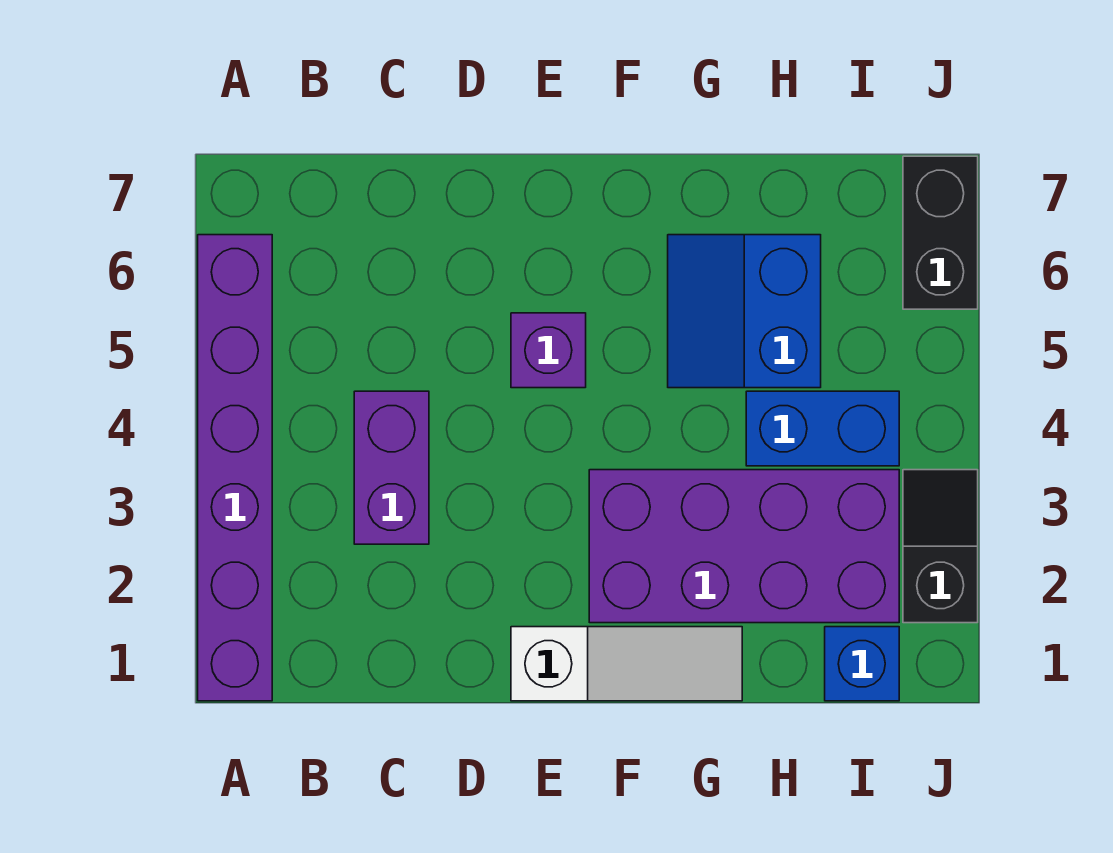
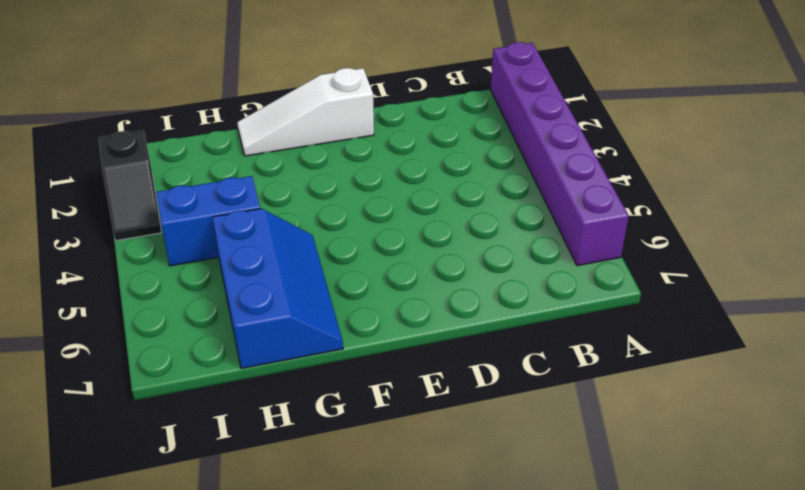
blue 2x3 slope [213,209,343,369] -> blue 2x2 slope [668,235,821,388]
none -> purple 1x2 brick [354,391,429,544]
none -> purple 1x1 brick [511,313,586,388]

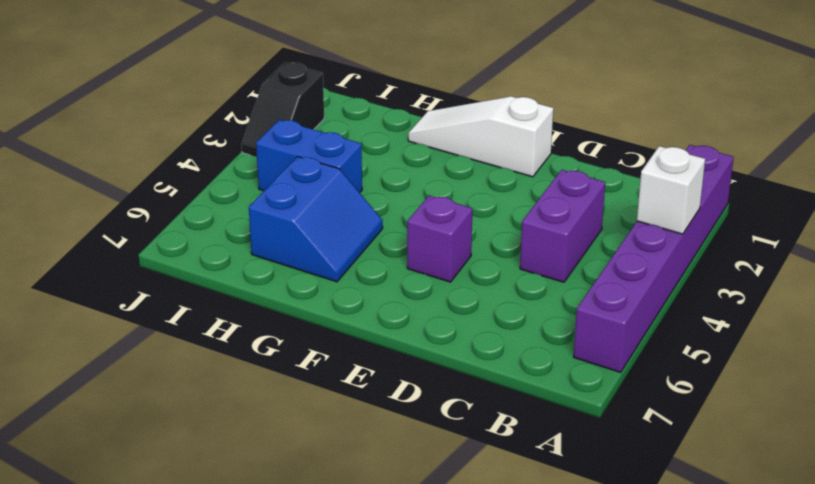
white 1x1 brick [637,146,705,234] -> none
none -> purple 2x4 brick [589,470,899,623]
none -> blue 1x1 brick [825,627,899,701]

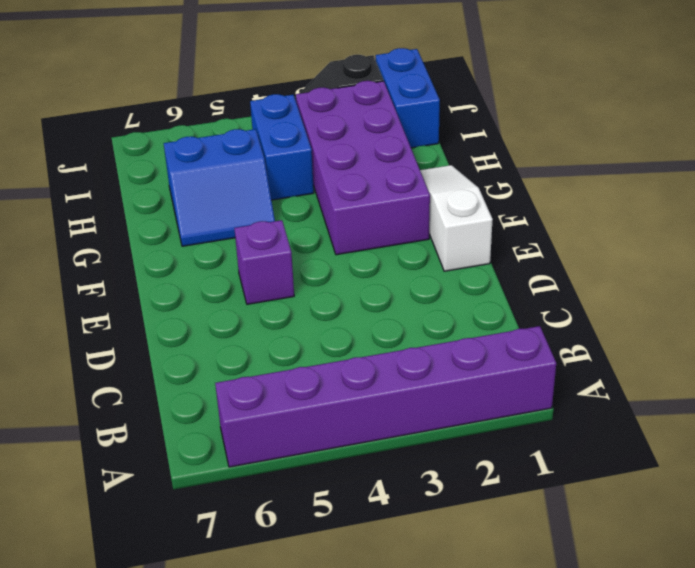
blue 1x2 brick [376,48,440,148] -> blue 1x1 brick [825,627,899,701]
none -> purple 1x2 brick [354,391,429,544]
none -> black 1x2 brick [903,156,978,309]

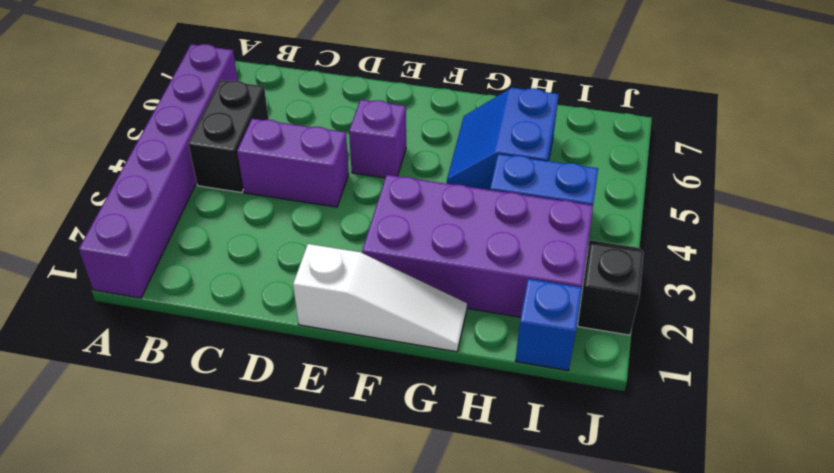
black 1x2 brick [189,80,269,193] -> black 1x2 brick moved to [903,156,978,309]
purple 1x2 brick [237,119,349,207] -> purple 1x2 brick turned to [354,391,429,544]

